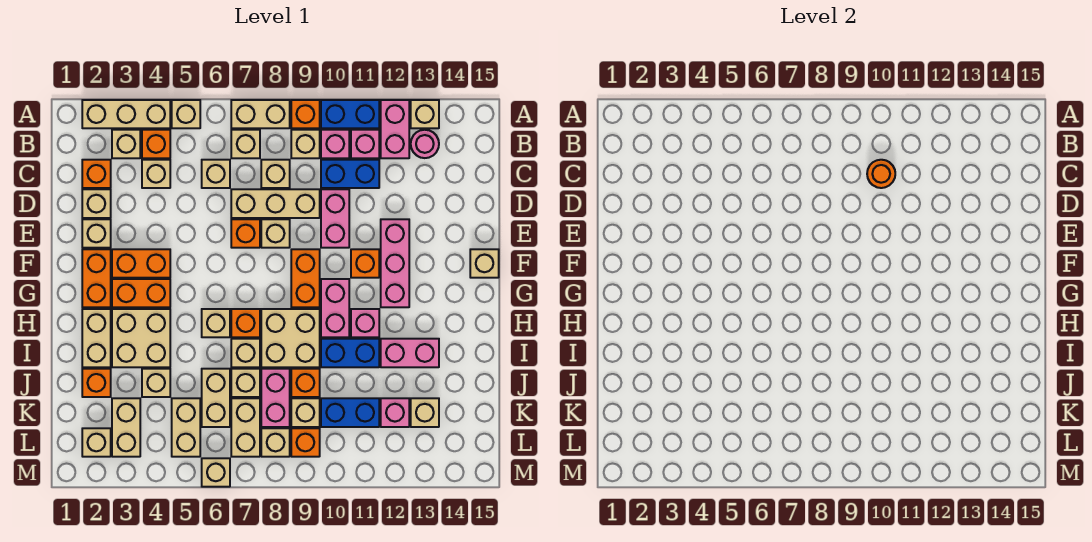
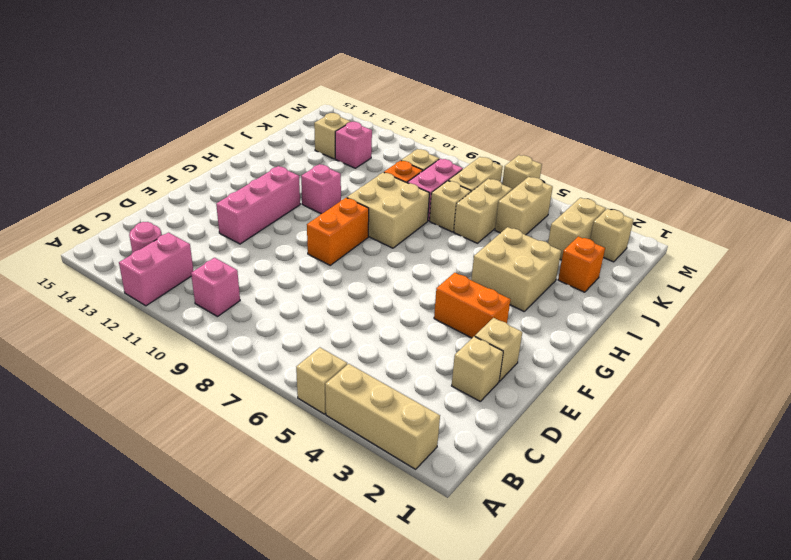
none -> tan 1x2 brick [231,100,290,128]
none -> orange 1x1 brick [291,100,320,128]
none -> blue 1x2 brick [321,100,379,128]
none -> tan 1x1 brick [411,100,439,128]

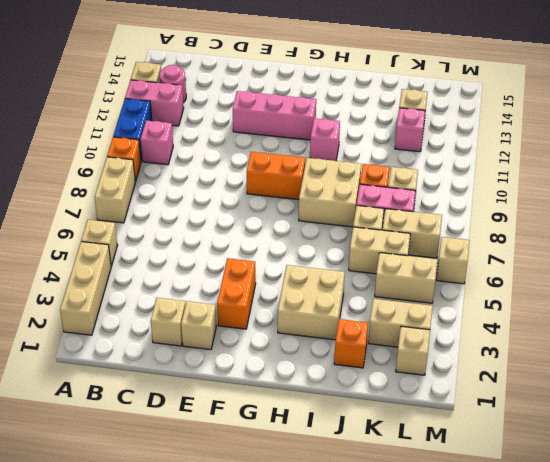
none -> tan 1x1 brick [112,130,140,158]
none -> orange 1x1 brick [142,130,170,158]
none -> tan 1x1 brick [231,130,260,158]
none -> tan 1x1 brick [291,130,320,158]

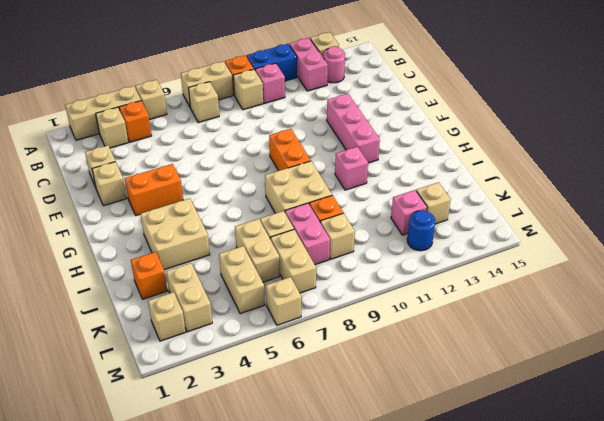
blue 1x1 round brick [407,210,435,251] -> none
none -> pink 1x1 brick [351,130,379,158]
none -> orange 1x1 brick [82,160,111,188]
none -> tan 1x1 brick [142,160,170,188]
none -> tan 1x1 brick [202,160,230,188]

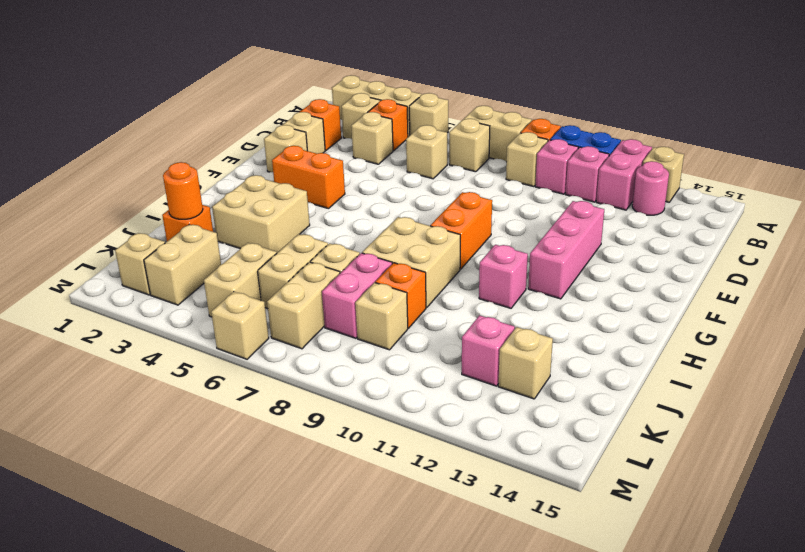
orange 1x1 round brick [163,162,203,219] -> orange 1x1 round brick moved to [867,160,895,188]
none -> tan 1x1 brick [261,160,290,188]
none -> blue 1x2 brick [321,160,379,188]
none -> tan 1x3 brick [231,189,320,218]
none -> pink 1x2 brick [321,189,349,248]

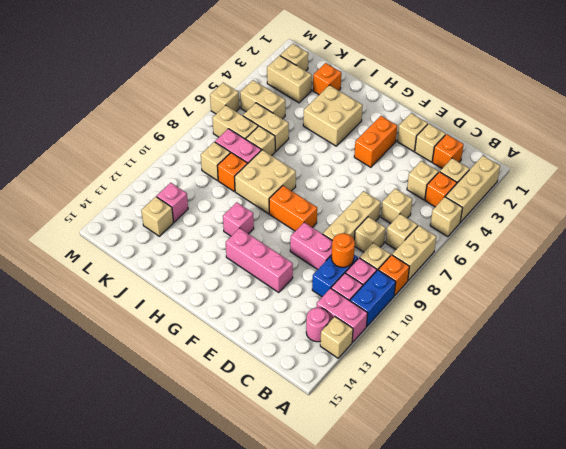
none -> orange 1x1 brick [231,219,260,248]
none -> tan 1x1 brick [261,219,290,248]
none -> orange 1x2 brick [82,249,111,307]
none -> orange 1x1 brick [351,249,379,278]

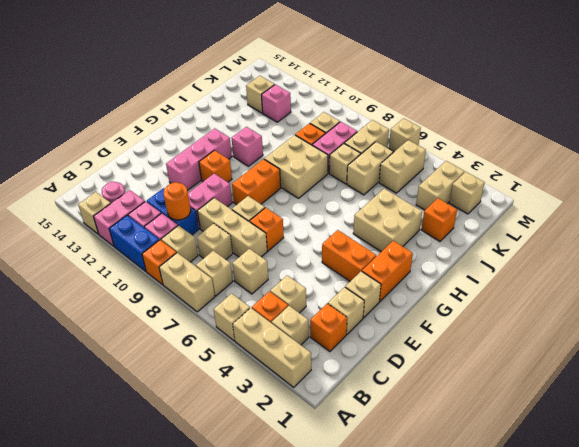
none -> tan 1x1 brick [470,249,499,278]
none -> orange 1x2 brick [112,279,170,307]
none -> pink 1x2 brick [321,279,349,337]
none -> tan 1x2 brick [82,309,111,367]

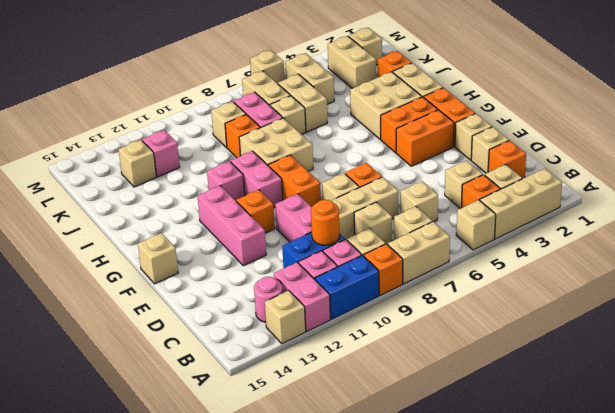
none -> tan 1x1 brick [202,309,230,337]
none -> orange 1x1 brick [231,309,260,337]
none -> tan 1x1 brick [231,339,260,367]
none -> blue 1x2 brick [321,339,379,367]

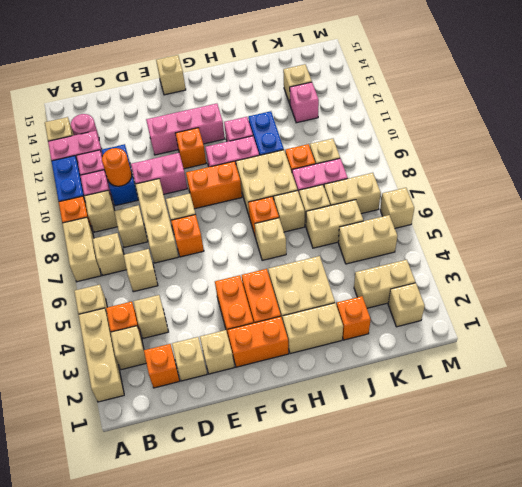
none -> pink 1x2 brick [381,339,439,367]
none -> tan 1x1 brick [142,369,170,397]
none -> blue 1x2 brick [321,398,379,427]
none -> tan 1x1 brick [261,428,290,457]

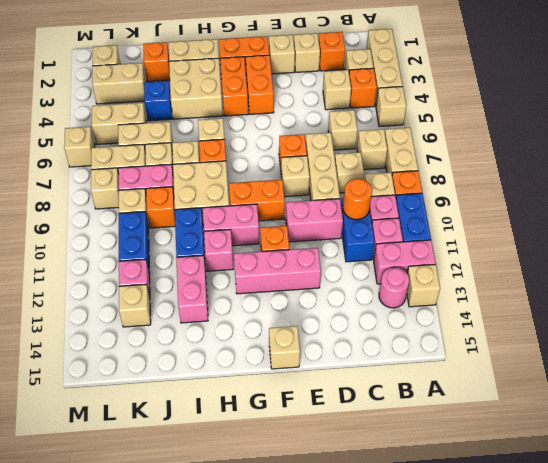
blue 1x1 brick [144,81,172,121] -> tan 1x1 brick [142,369,170,397]
none -> orange 1x1 brick [291,428,320,457]

